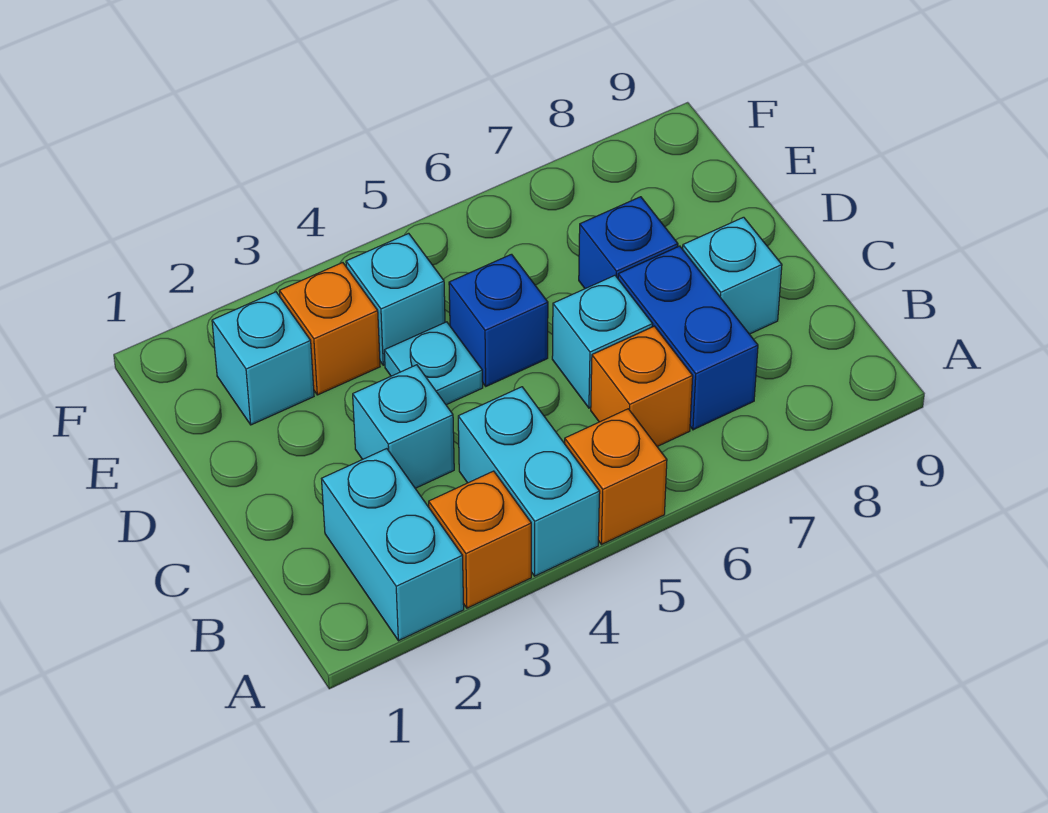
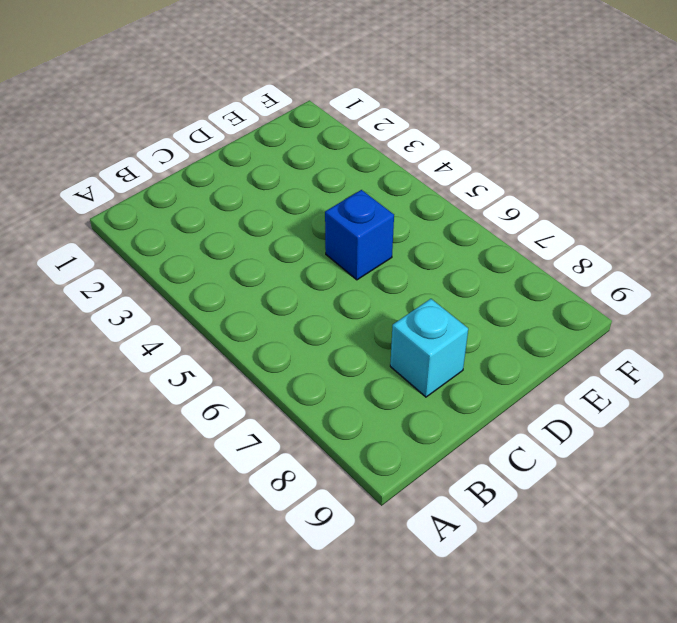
none -> cyan 1x2 brick [322,449,464,641]
none -> orange 1x1 brick [429,471,531,608]
none -> cyan 1x2 brick [458,387,600,576]

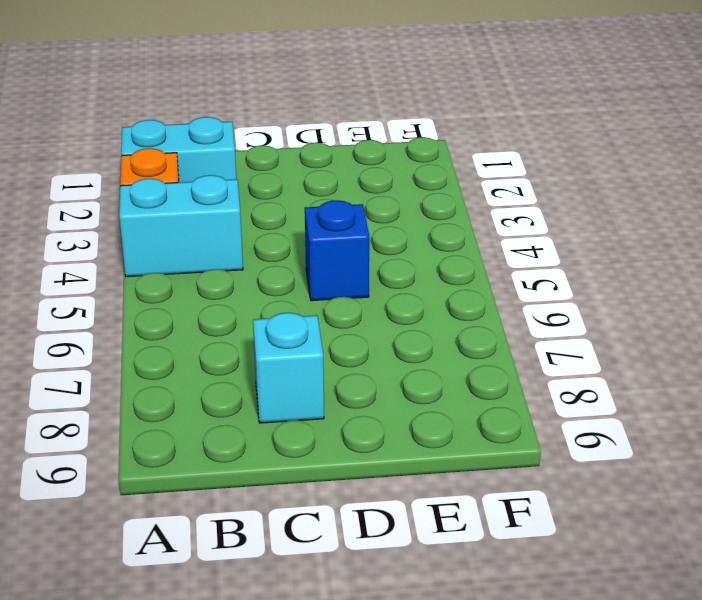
none -> orange 1x1 brick [565,409,667,545]
none -> orange 1x1 brick [591,326,693,447]
none -> blue 1x2 brick [618,246,758,430]

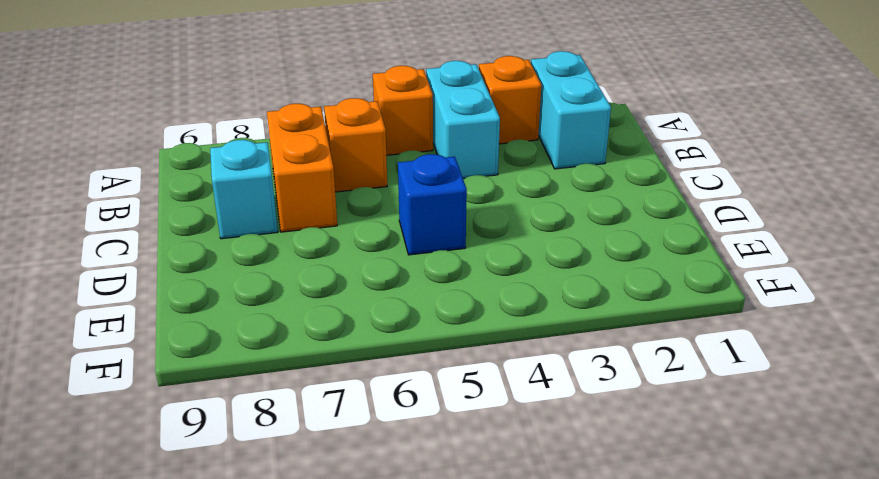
orange 1x2 brick [267,104,337,232] -> blue 1x2 brick [618,246,758,430]
none -> cyan 1x1 brick [353,365,454,488]
none -> cyan 1x1 brick [552,275,653,408]
none -> cyan 1x1 plate [384,322,483,405]

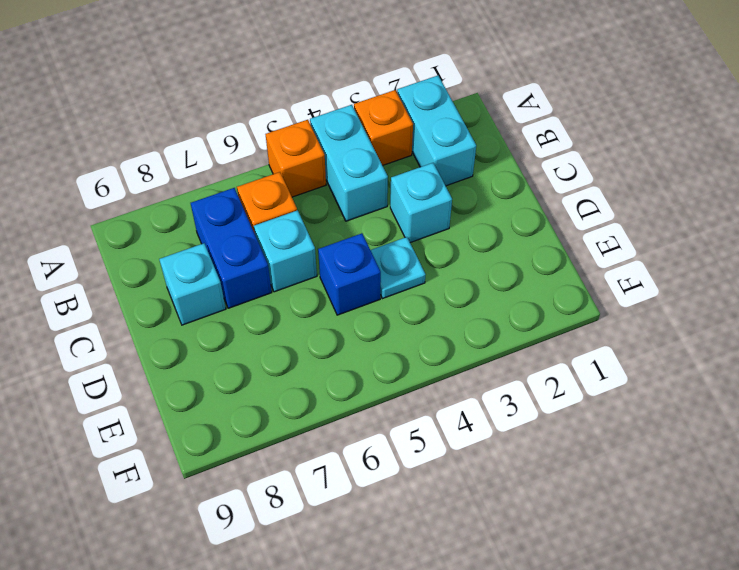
none -> blue 1x1 brick [579,197,678,289]
none -> cyan 1x1 brick [212,292,314,425]
none -> orange 1x1 brick [279,263,380,395]

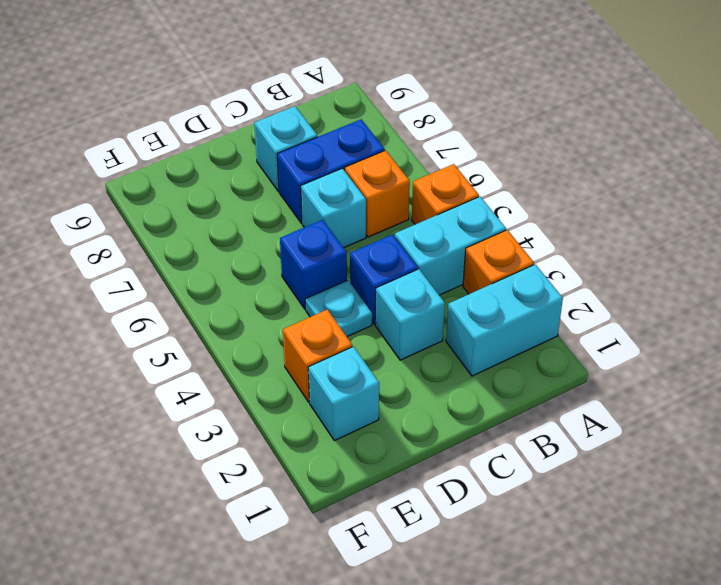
blue 1x1 brick [350,234,418,324] -> blue 1x1 brick moved to [579,197,678,289]
none -> cyan 1x1 brick [346,233,445,365]

